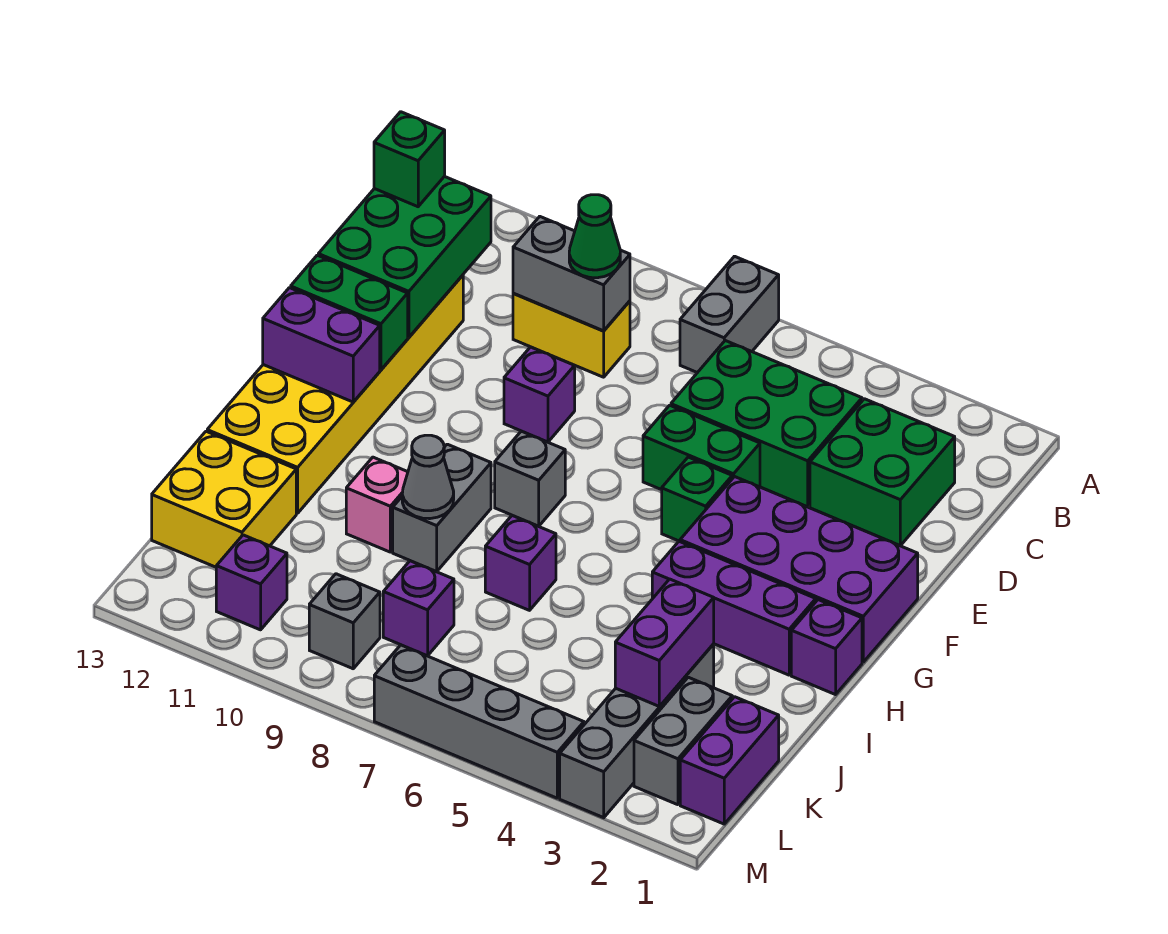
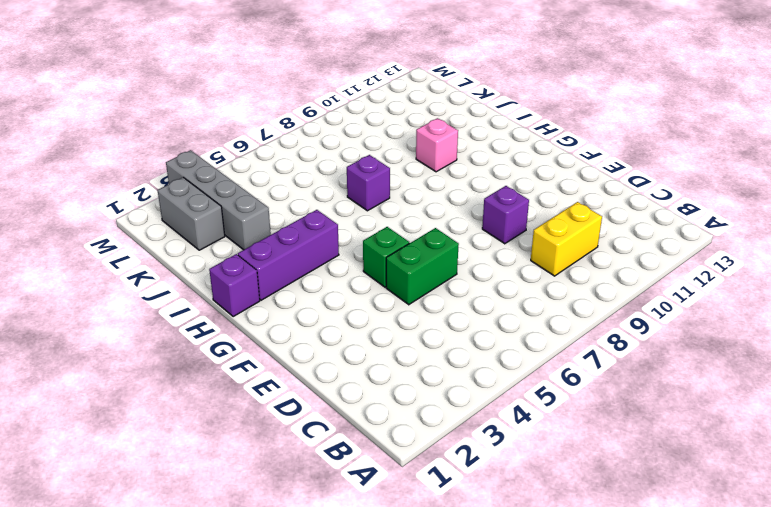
none -> grey 1x2 brick [680,256,779,373]
none -> green 2x2 brick [810,399,955,546]
none -> green 2x3 brick [671,341,862,507]
none -> yellow 2x6 brick [207,275,463,513]

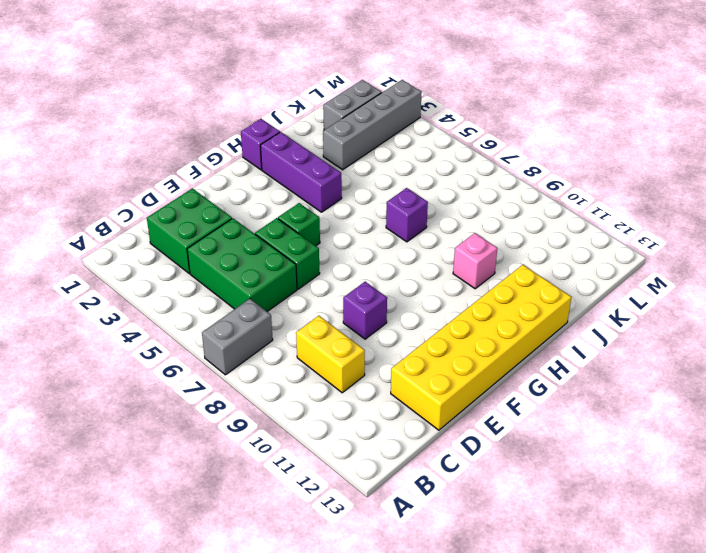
none -> purple 2x4 brick [680,477,918,662]
none -> grey 1x1 brick [495,431,565,526]
none -> grey 1x2 brick [393,444,491,572]
none -> yellow 2x2 brick [152,431,296,567]

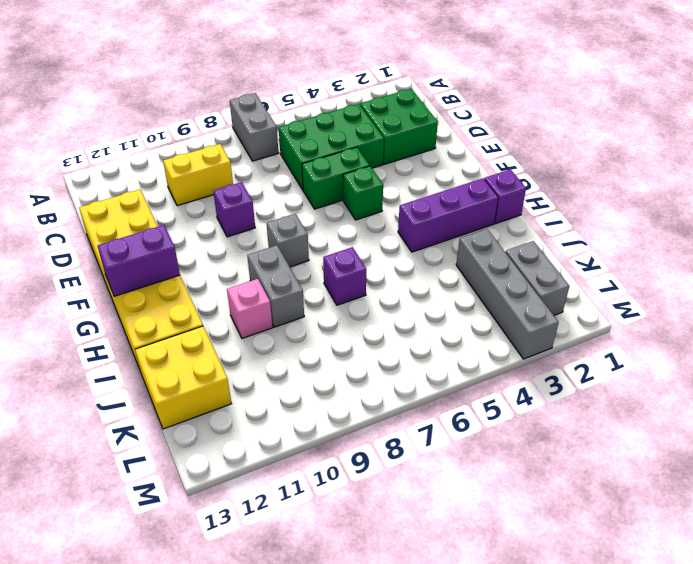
none -> purple 2x4 brick [680,477,918,662]
none -> purple 1x2 brick [680,697,779,824]
none -> purple 1x1 brick [383,561,454,656]
none -> grey 1x1 brick [309,574,380,669]

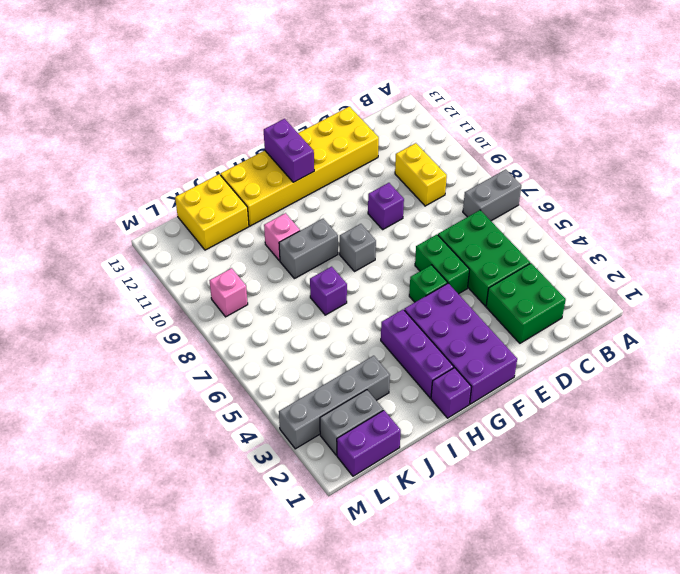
pink 1x1 brick [210,268,248,317] -> grey 1x1 brick [309,574,380,669]
none -> purple 1x1 brick [383,561,454,656]
none -> purple 1x1 brick [216,535,287,630]
none -> grey 1x4 brick [374,645,584,798]
none -> grey 1x2 brick [513,217,630,331]

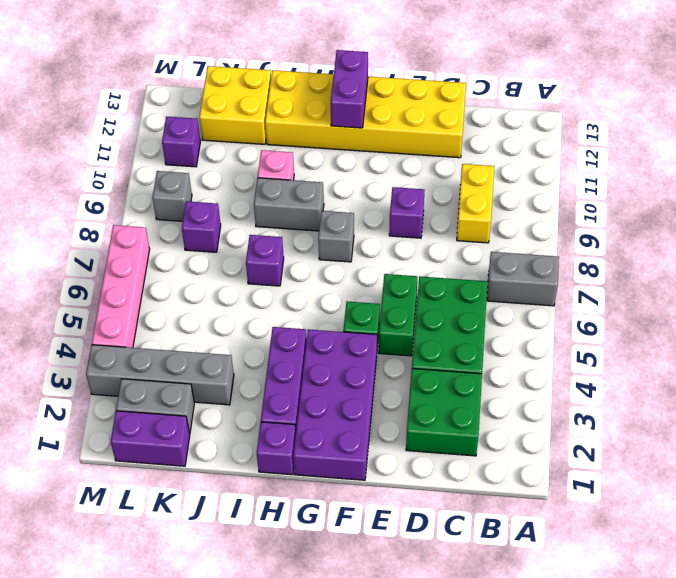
pink 1x4 brick [92,225,150,348] -> grey 1x4 brick [374,645,584,798]
none -> grey 1x2 brick [513,217,630,331]
none -> green 2x3 brick [318,176,491,337]
none -> green 1x2 brick [291,255,408,370]
none -> grey 1x1 cone [402,435,454,519]

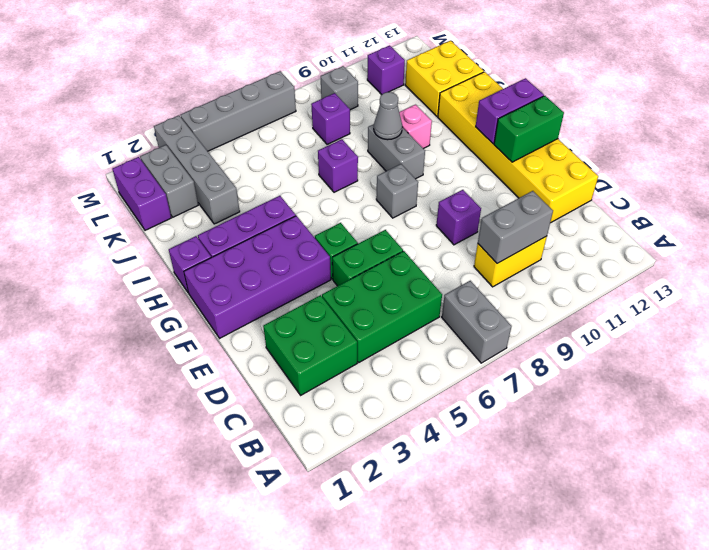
none -> green 2x3 brick [318,176,491,337]
none -> purple 1x2 brick [615,579,714,707]
none -> green 1x1 cone [569,195,620,278]
none -> green 1x1 brick [374,112,445,207]

